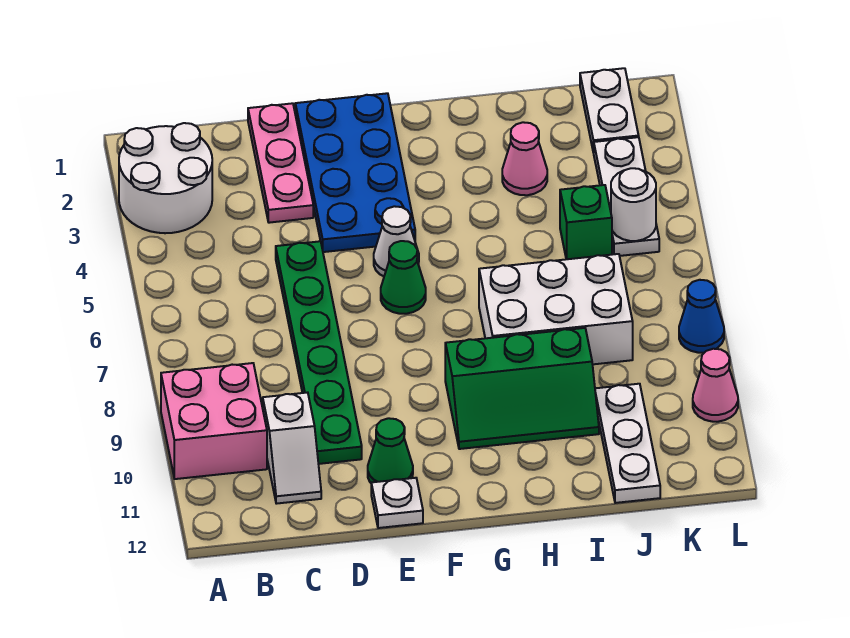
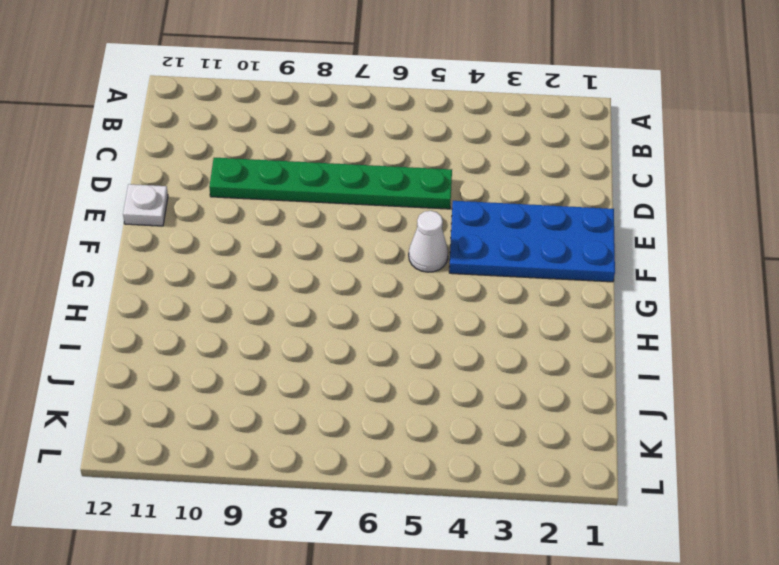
none -> white 2x2 round brick [119,123,212,233]
none -> pink 2x2 brick [161,363,267,479]
none -> white 1x2 slope [263,392,321,504]

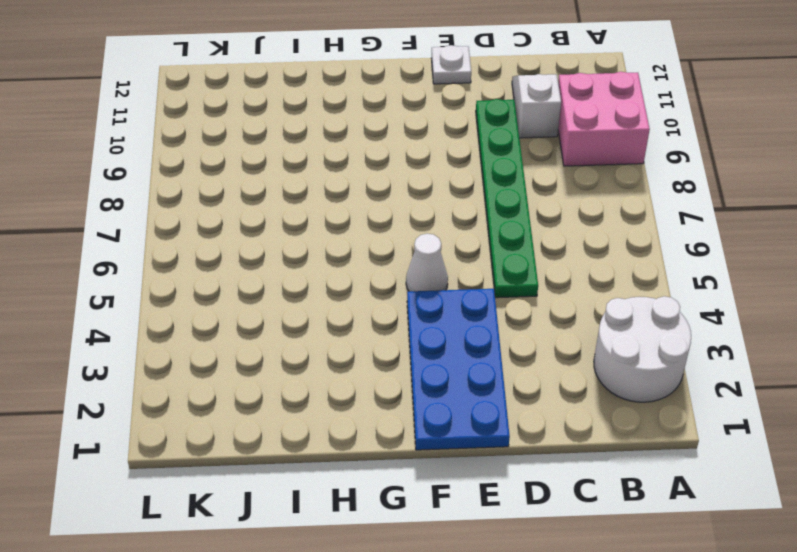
none -> pink 1x3 plate [248,103,313,223]
none -> green 1x1 cone [368,418,413,483]
none -> green 1x1 cone [381,241,426,314]

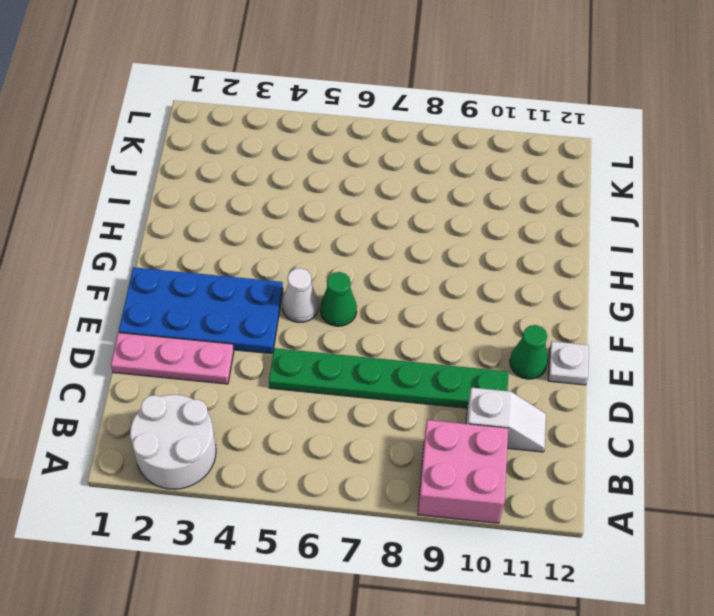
none -> green 2x3 slope [445,328,599,449]
none -> white 2x3 brick [479,254,633,364]
none -> pink 1x1 cone [502,122,547,195]

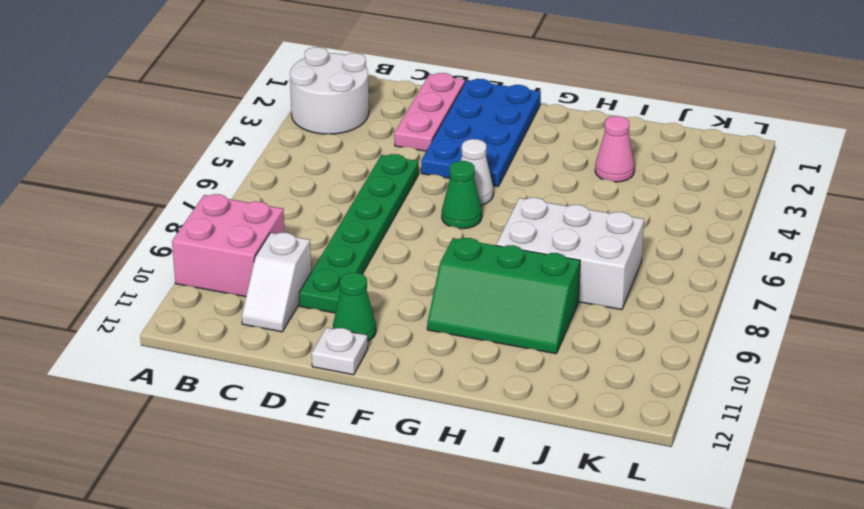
none -> green 1x1 brick [560,185,612,259]
none -> white 1x3 plate [595,384,660,503]
none -> white 1x2 plate [580,68,639,153]

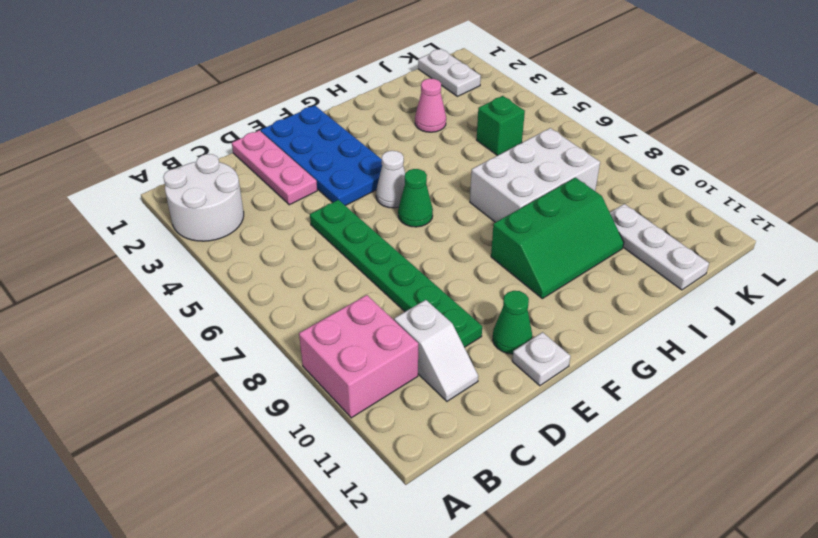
none -> white 1x3 plate [594,137,659,256]
none -> blue 1x1 cone [679,280,724,353]
none -> pink 1x1 cone [693,349,738,422]

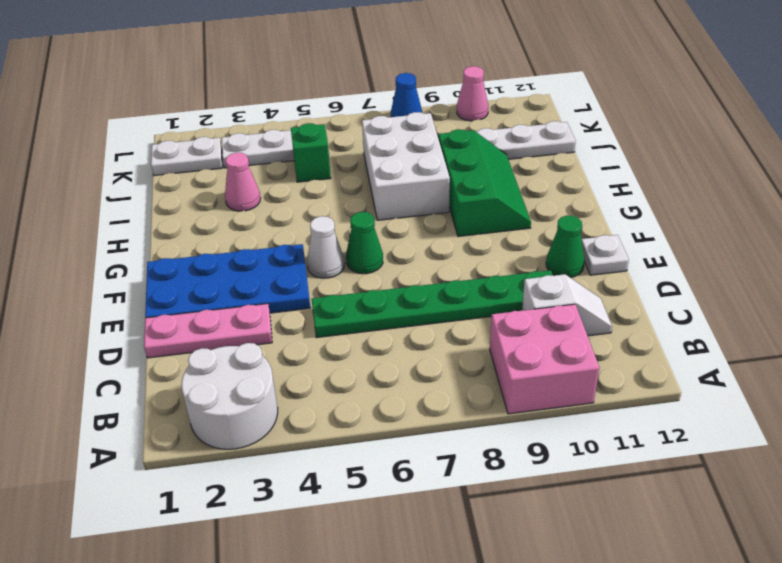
none -> white 1x1 round brick [611,168,656,241]

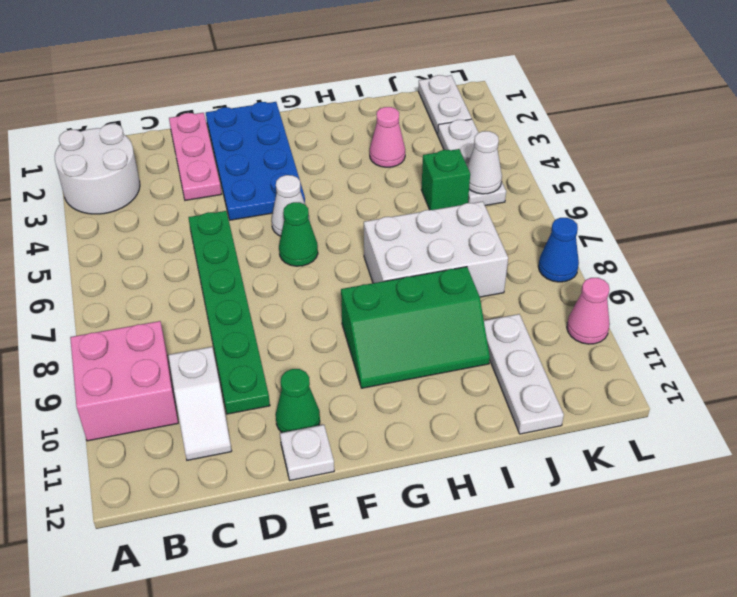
white 1x1 cone [467,131,502,194] -> white 1x1 round brick [611,168,656,241]

